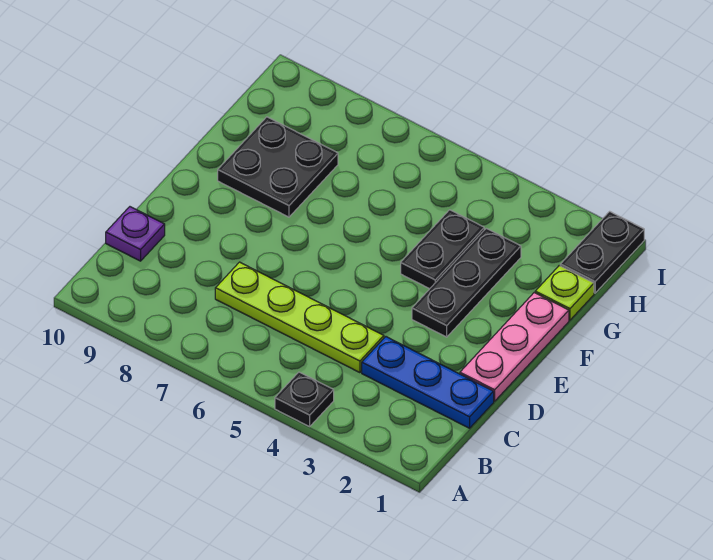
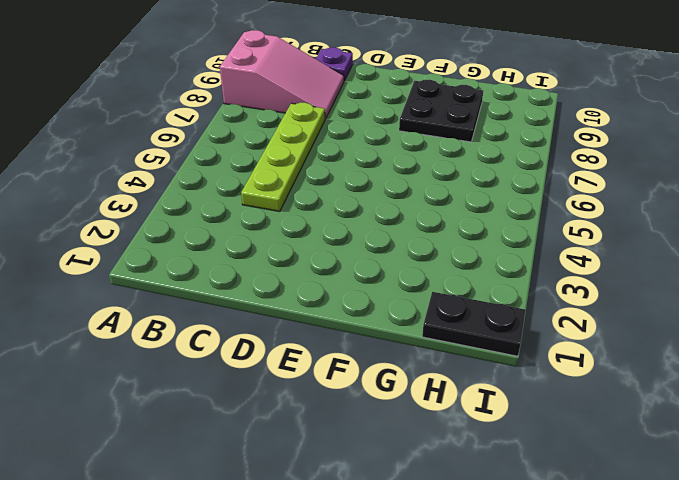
pink 2x3 slope [220,30,344,119] -> none
none -> black 1x1 plate [275,372,334,427]
none -> blue 1x3 plate [362,337,494,428]

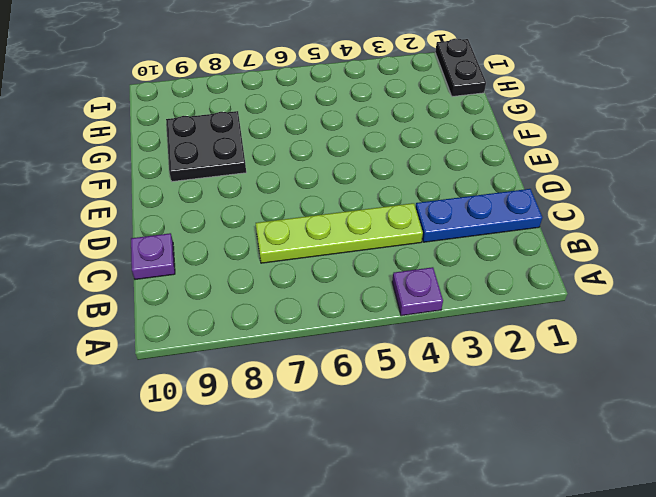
purple 1x1 plate [392,267,443,316] -> black 1x1 plate [275,372,334,427]
none -> pink 1x3 plate [460,293,569,401]
none -> black 1x3 plate [412,228,521,337]

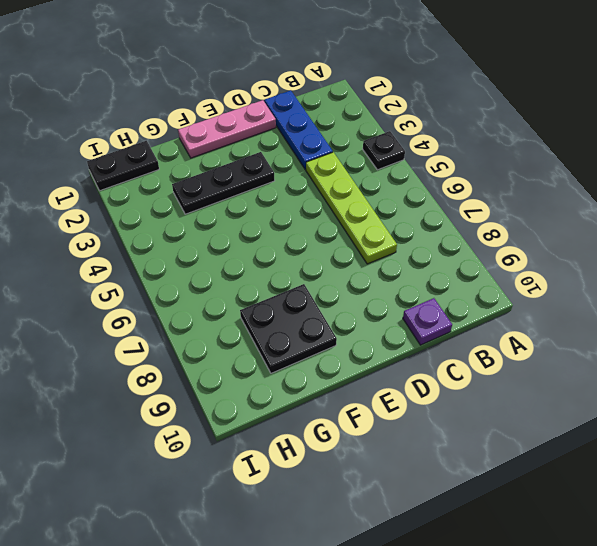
none -> black 1x2 plate [401,210,484,289]
none -> lime 1x1 plate [535,266,594,320]

